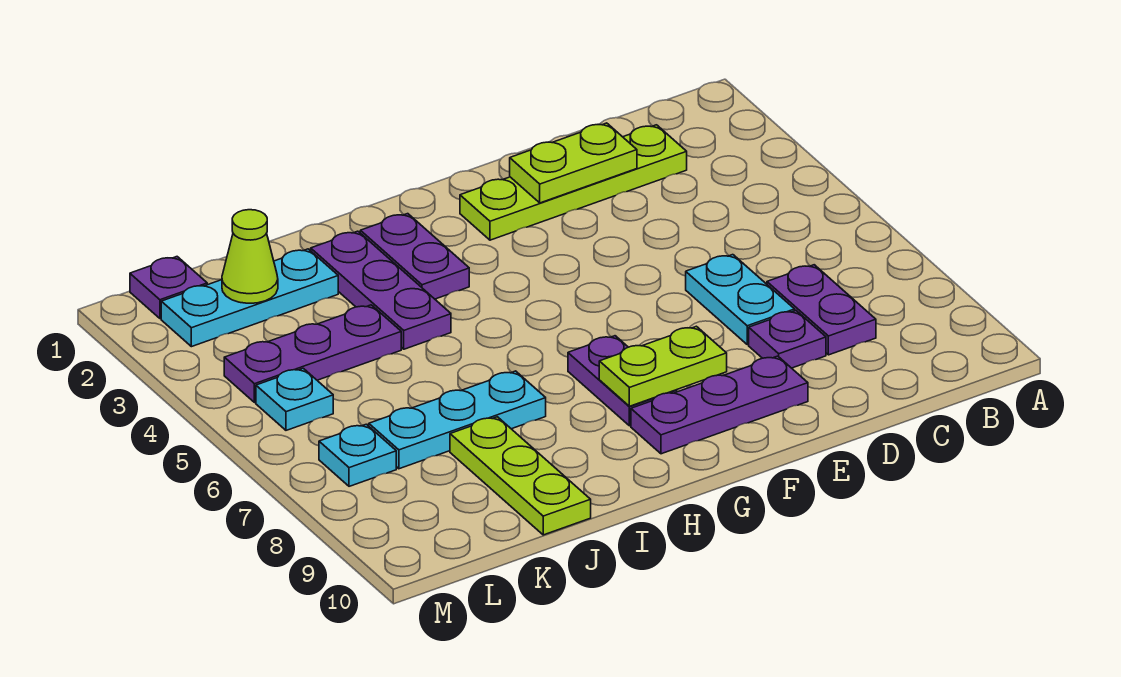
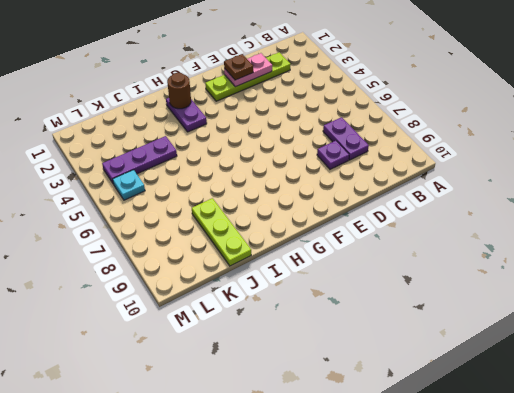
pink 1x2 plate [224,53,272,87] -> lime 1x2 plate [510,123,637,203]
brown 1x1 plate [224,54,253,80] -> none
brown 1x1 round brick [167,73,191,109] -> none
none -> cyan 1x2 plate [686,255,795,345]
none -> purple 1x3 plate [631,356,808,454]
none -> purple 1x2 plate [568,336,677,426]

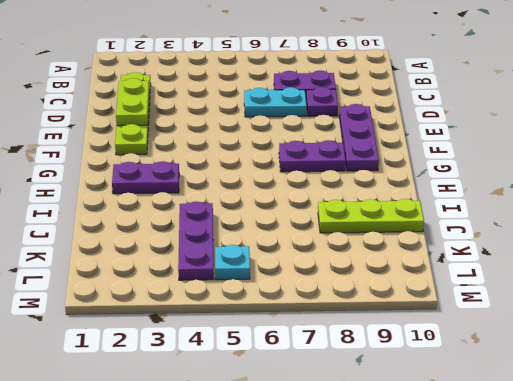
none -> purple 1x3 plate [311,231,451,349]
none -> cyan 1x3 plate [369,371,546,469]
none -> cyan 1x3 plate [161,249,338,347]

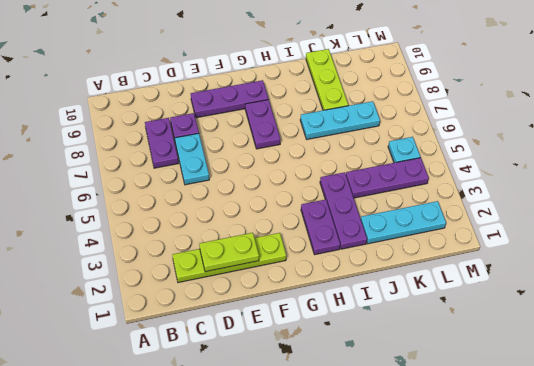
none -> purple 1x1 plate [130,257,207,319]
none -> cyan 1x1 plate [319,424,396,486]
none -> lime 1x2 plate [599,326,727,406]

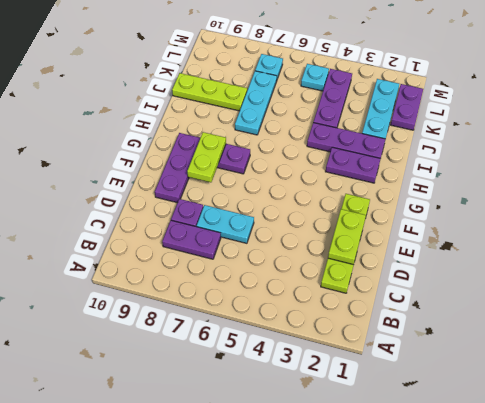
purple 1x2 plate [391,84,423,130] -> purple 1x1 plate [130,257,207,319]
none -> lime 1x1 cone [222,210,278,303]

